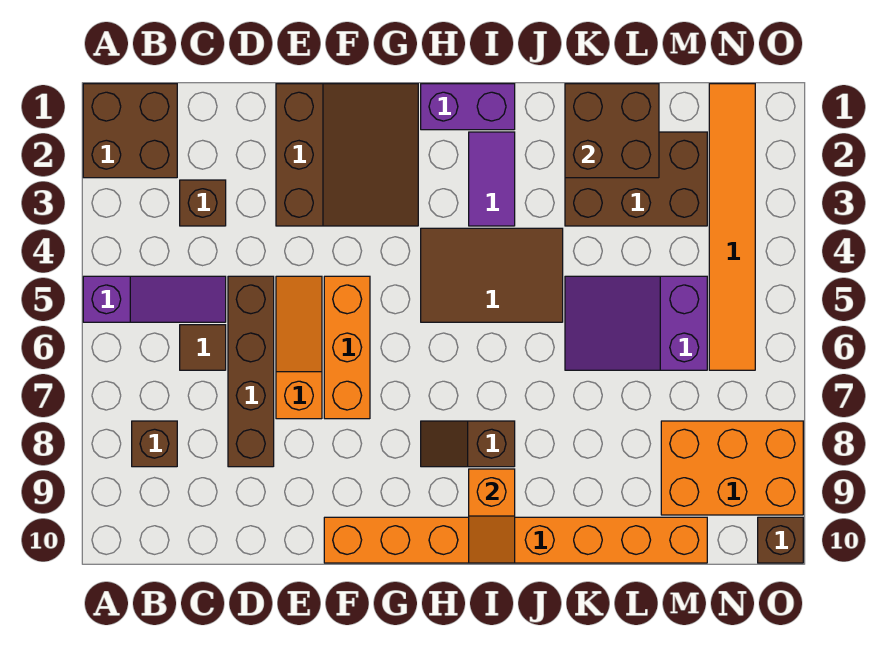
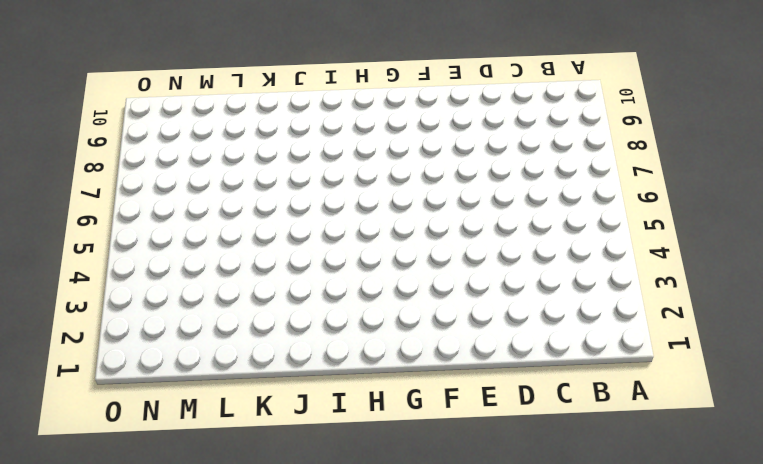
none -> brown 2x2 brick [83,84,177,178]
none -> purple 1x3 slope [83,276,226,322]
none -> brown 1x1 brick [132,421,177,467]

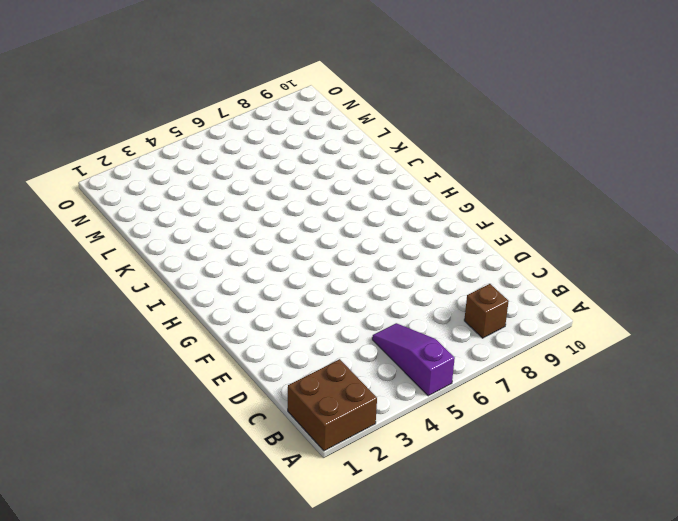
none -> brown 1x1 brick [180,180,226,226]
none -> brown 1x1 tile [180,325,226,370]
none -> brown 1x4 brick [228,276,274,467]

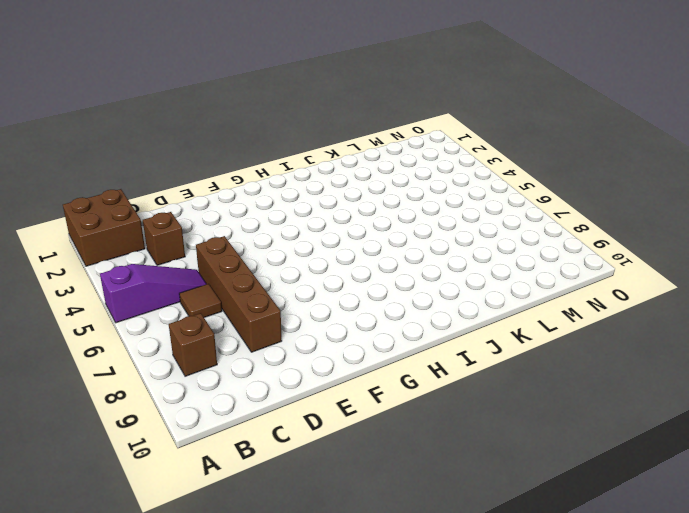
none -> brown 3x3 slope [276,84,418,226]
none -> orange 1x3 slope [276,276,322,419]
none -> orange 1x3 brick [324,276,370,419]

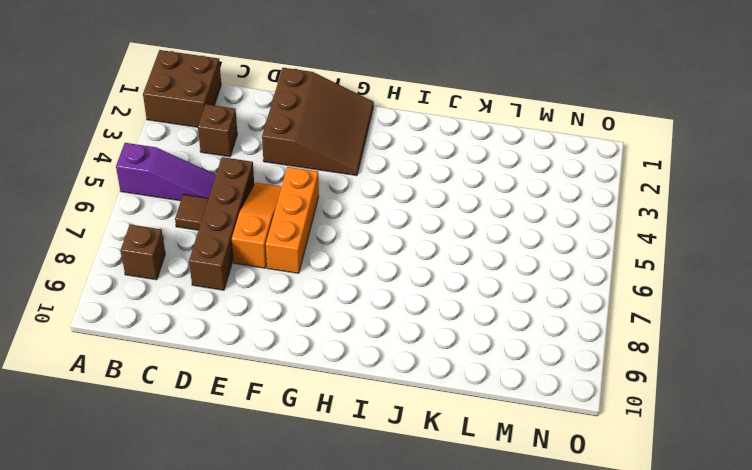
none -> orange 1x8 brick [324,517,707,563]
none -> purple 1x2 brick [421,84,515,130]
none -> brown 2x3 tile [421,228,563,322]

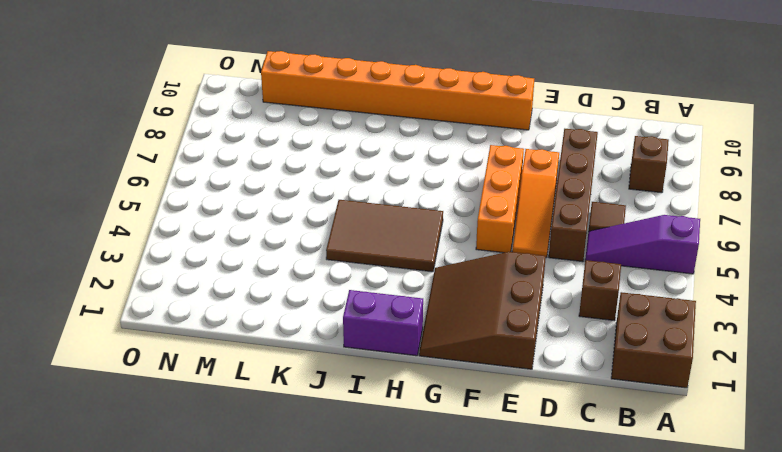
none -> brown 1x2 slope [421,421,515,467]
none -> purple 1x2 tile [469,132,515,226]
none -> brown 2x3 brick [565,132,707,226]

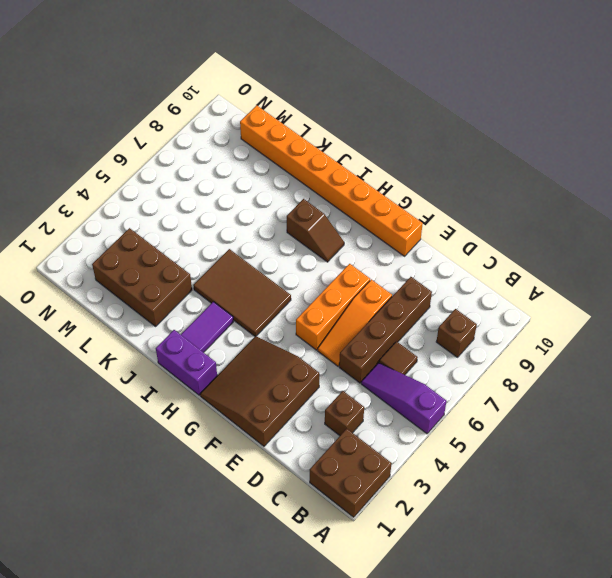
none -> purple 2x3 slope [565,276,707,370]
none -> orange 2x3 brick [661,421,803,515]
none -> orange 1x6 tile [709,84,755,370]

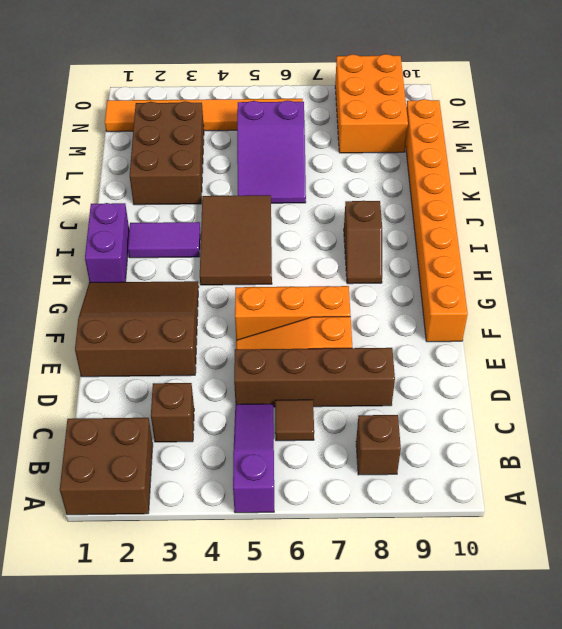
none -> brown 1x1 brick [758,517,803,563]
none -> orange 1x2 slope [469,469,515,563]
none -> brown 2x2 brick [565,84,659,178]

